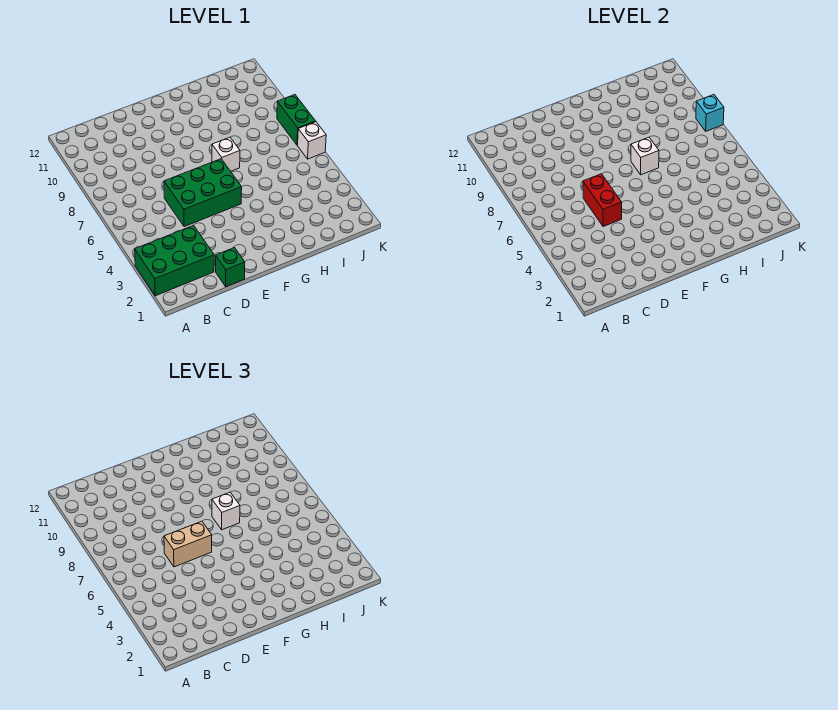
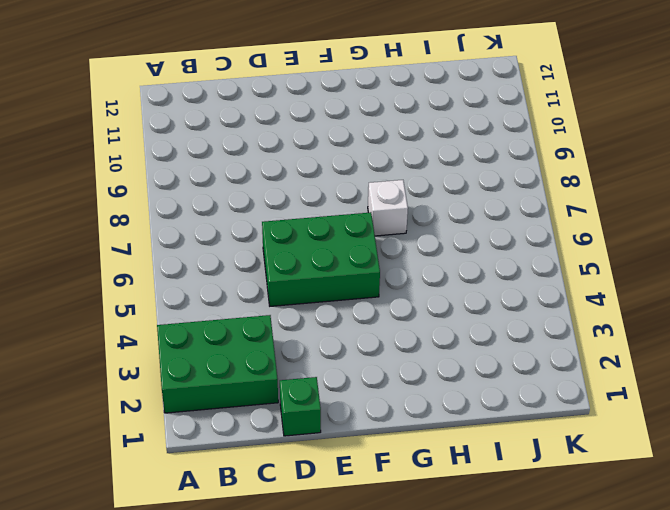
none -> white 1x1 brick [298,122,326,159]
none -> green 1x2 brick [277,95,316,145]

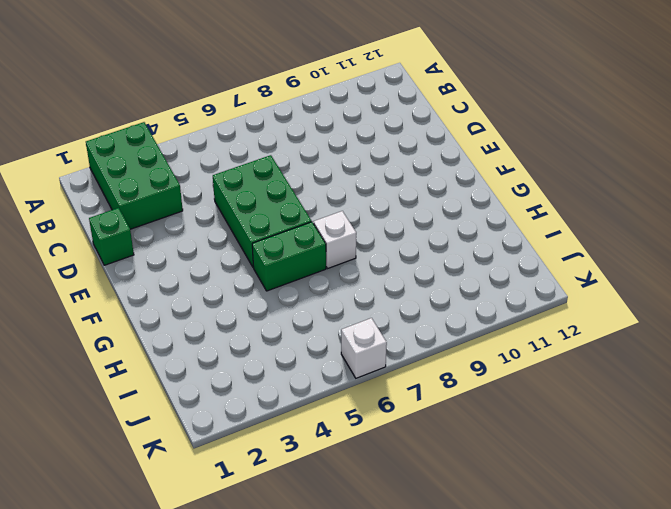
green 1x2 brick [252,222,326,291] -> green 1x2 brick moved to [277,95,316,145]
none -> red 1x2 brick [583,174,622,227]
none -> white 1x1 brick [631,137,659,175]

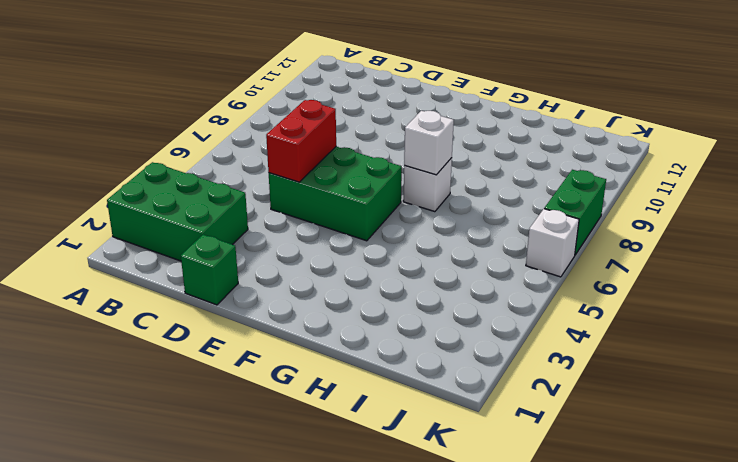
none -> cyan 1x1 brick [696,95,724,131]
none -> tan 1x2 brick [164,521,212,567]

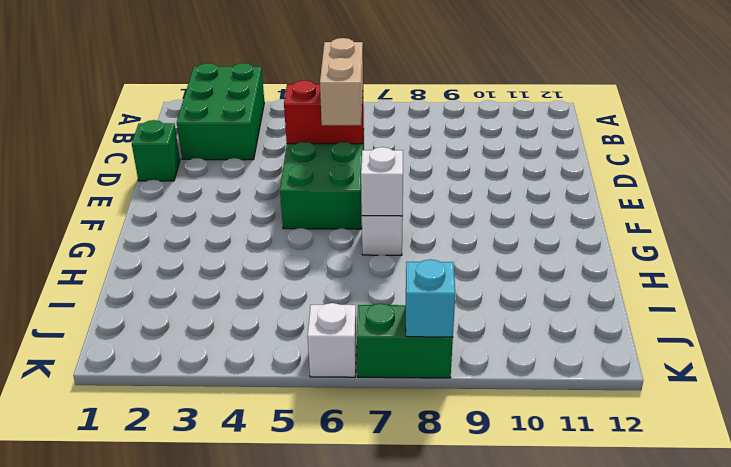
none -> white 1x1 brick [212,492,240,530]

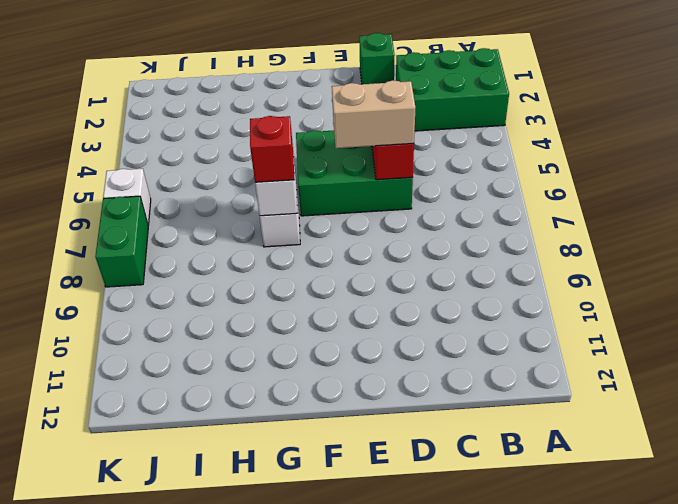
red 1x1 brick [250,116,294,182] -> white 1x1 brick [212,492,240,530]
none -> cyan 1x1 brick [696,95,724,131]

